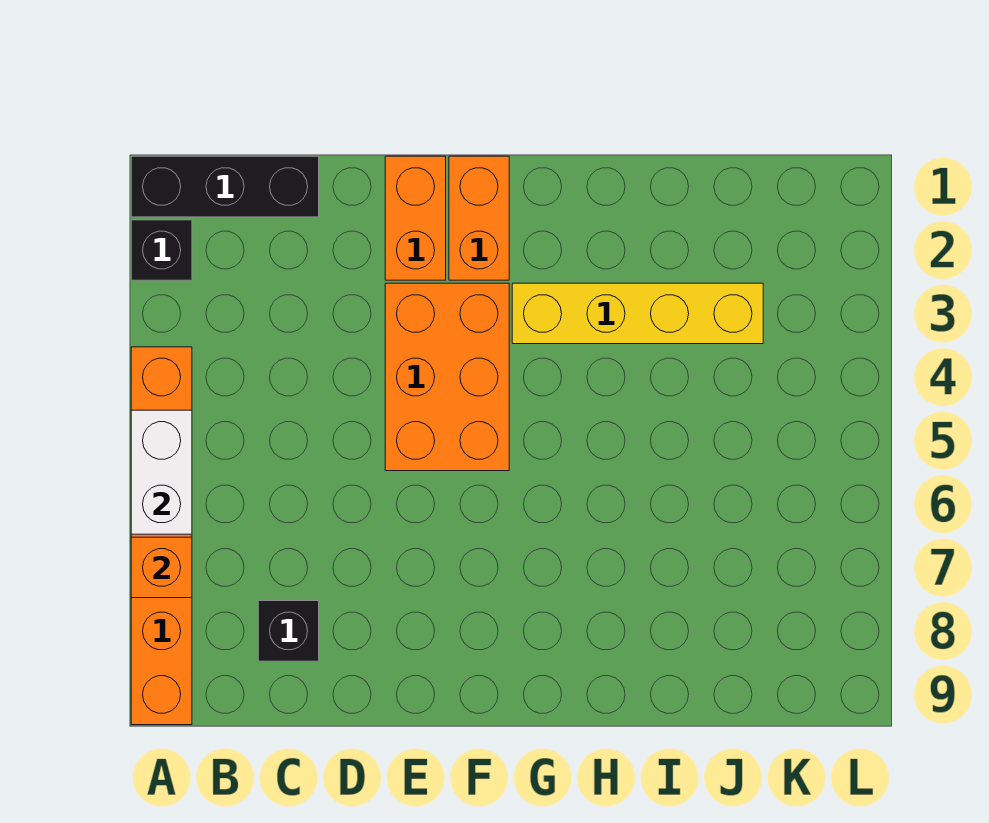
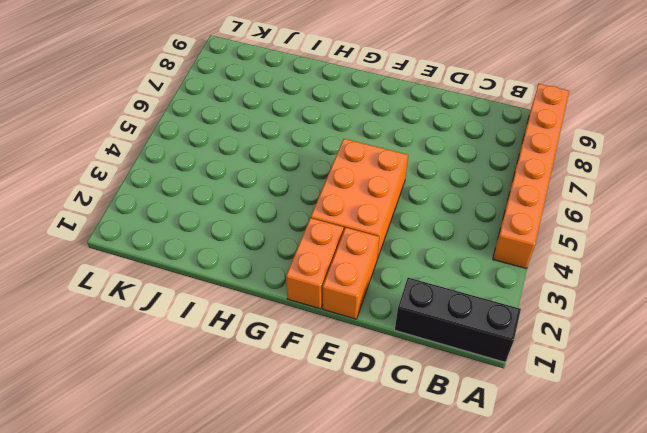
none -> black 1x1 brick [131,220,192,280]
none -> black 1x1 brick [258,601,319,661]

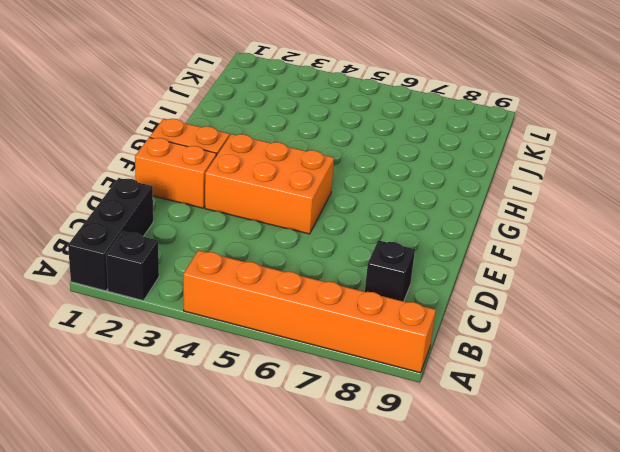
none -> yellow 1x4 brick [512,283,763,344]
none -> white 1x2 brick [131,410,192,534]

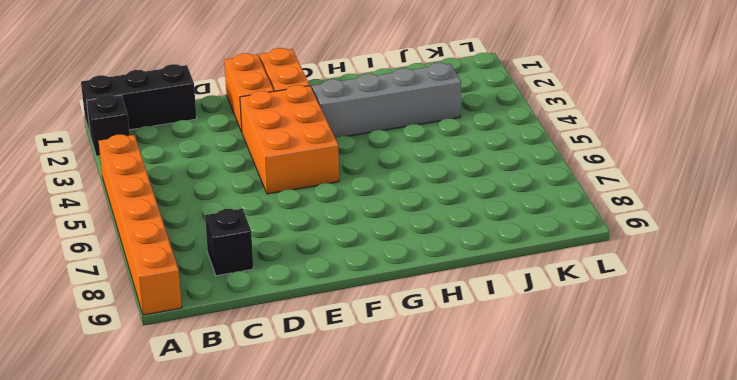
grey 1x4 brick [312,63,461,138] -> yellow 1x4 brick [512,283,763,344]
none -> white 1x2 brick [131,410,192,534]
none -> orange 1x1 brick [131,537,192,598]

